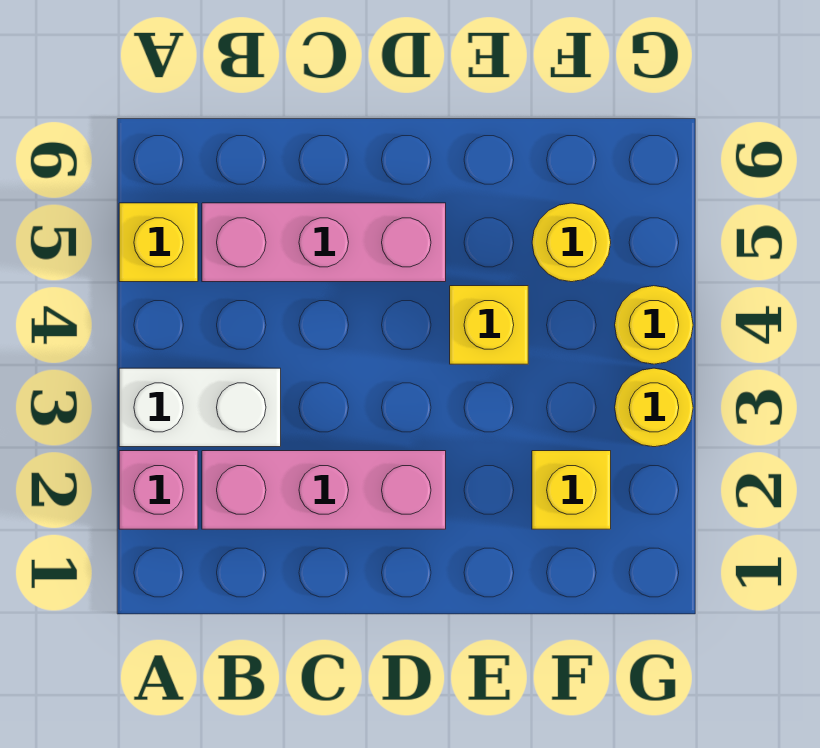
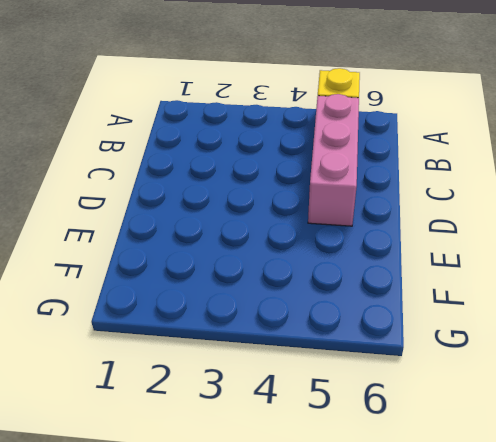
none -> pink 1x1 brick [119,451,198,529]
none -> white 1x2 brick [119,368,281,447]

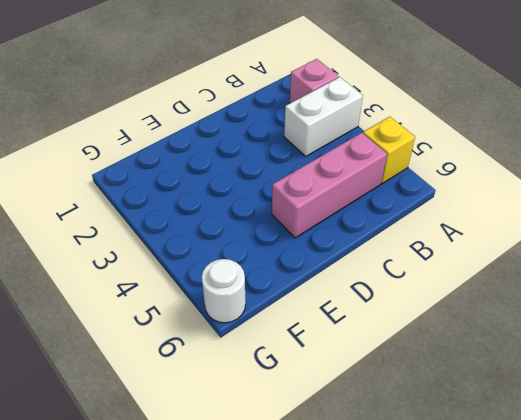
white 1x1 round brick [202,259,246,323] -> none
none -> pink 1x3 brick [202,451,446,529]
none -> yellow 1x1 brick [450,286,528,364]

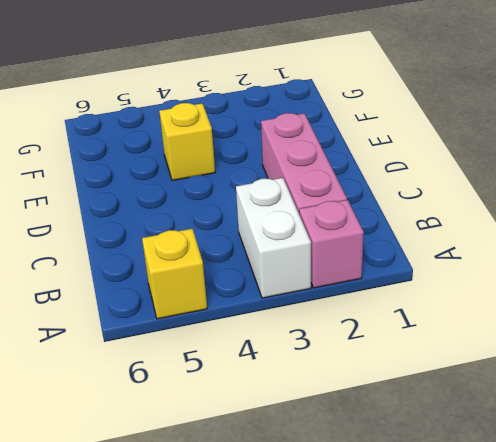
none -> pink 1x3 brick [202,203,446,282]
none -> yellow 1x1 brick [532,451,611,529]

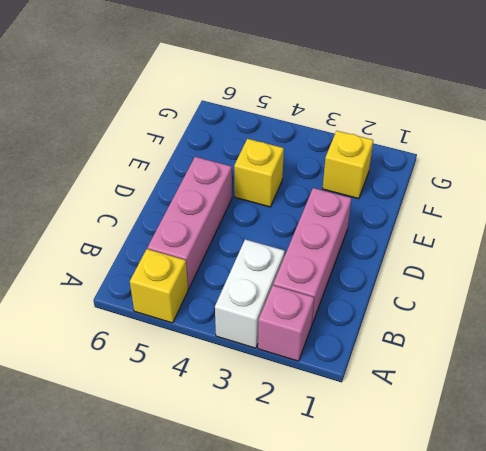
none -> yellow 1x1 round brick [532,203,611,282]
none -> yellow 1x1 round brick [615,368,693,447]

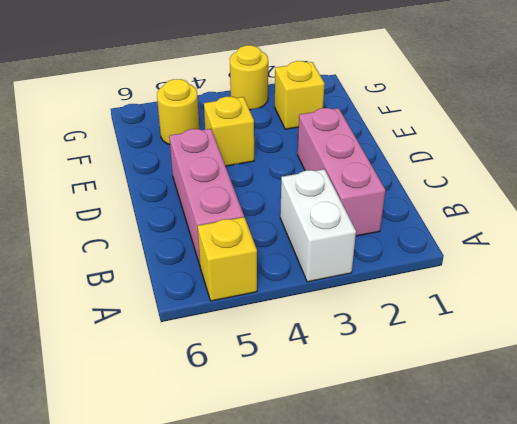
none -> pink 1x1 brick [119,451,198,529]
none -> yellow 1x1 round brick [615,286,693,364]

